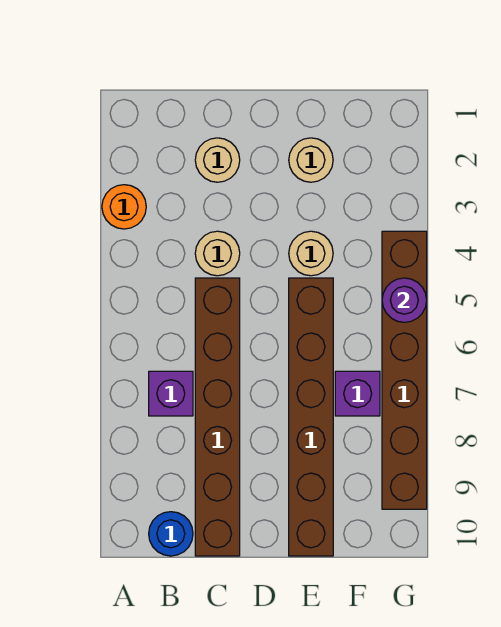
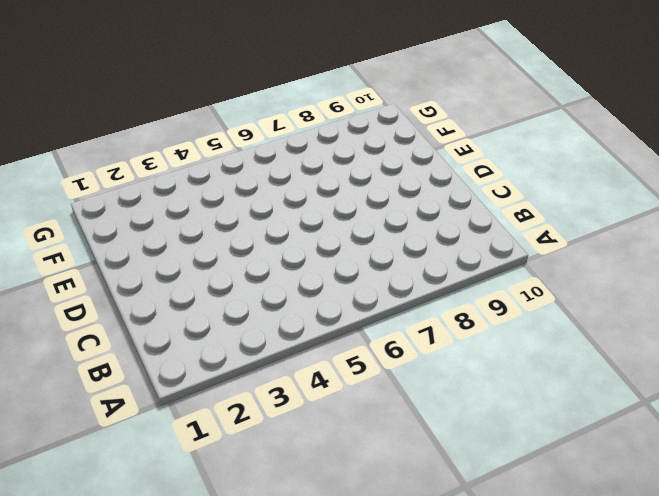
none -> orange 1x1 round brick [102,185,146,229]
none -> purple 1x1 brick [149,371,193,416]
none -> blue 1x1 round brick [149,512,193,556]

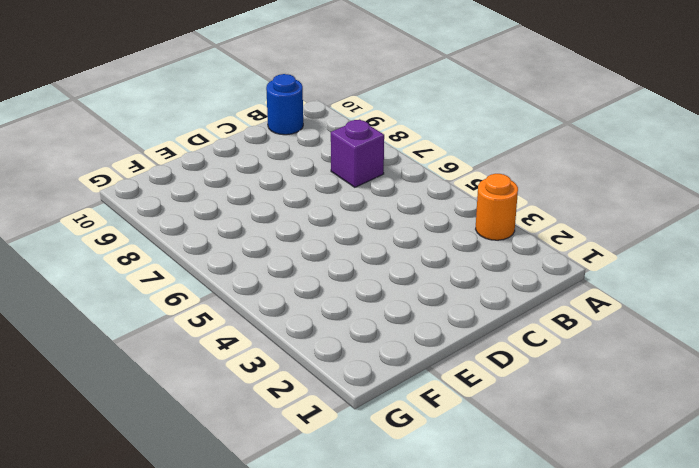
none -> tan 1x1 round brick [195,138,240,182]
none -> tan 1x1 round brick [195,231,240,276]
none -> brown 1x6 brick [195,278,240,556]

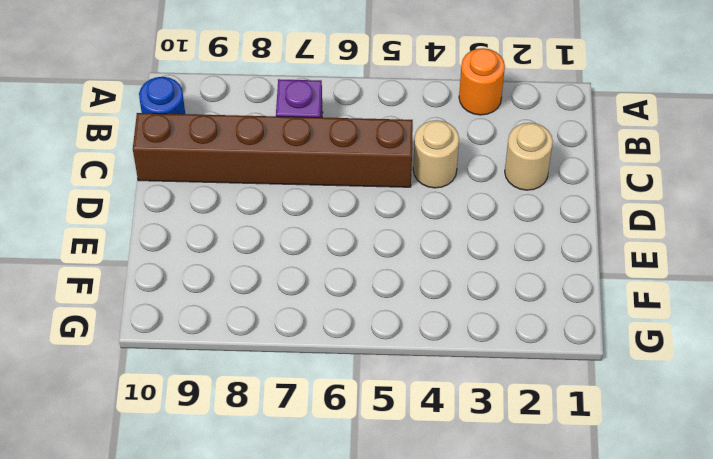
none -> tan 1x1 round brick [289,138,333,182]
none -> tan 1x1 round brick [289,231,333,276]
none -> brown 1x6 brick [289,278,333,556]

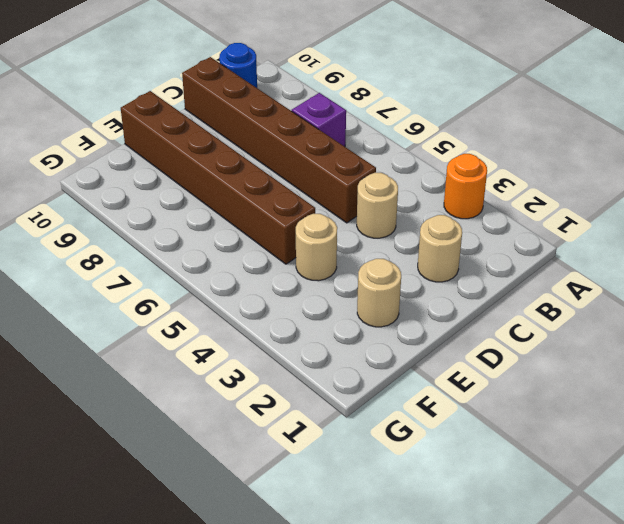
none -> purple 1x1 brick [335,371,380,416]
none -> brown 1x6 brick [382,231,427,509]
none -> purple 1x1 round brick [382,278,427,322]

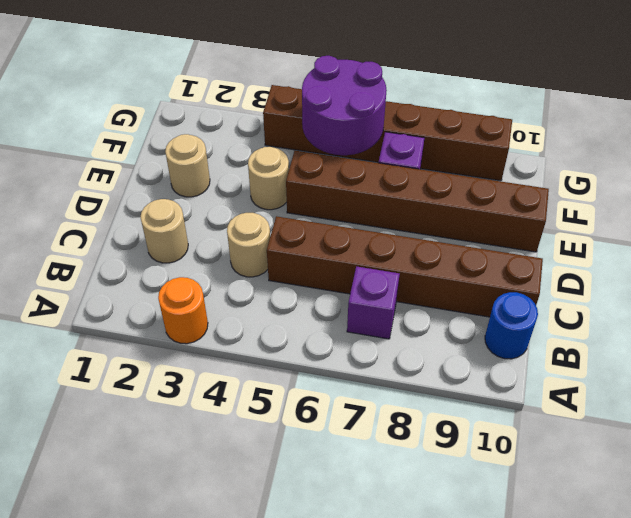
purple 2x2 round brick [302,56,387,155] -> purple 1x1 round brick [382,278,427,322]

